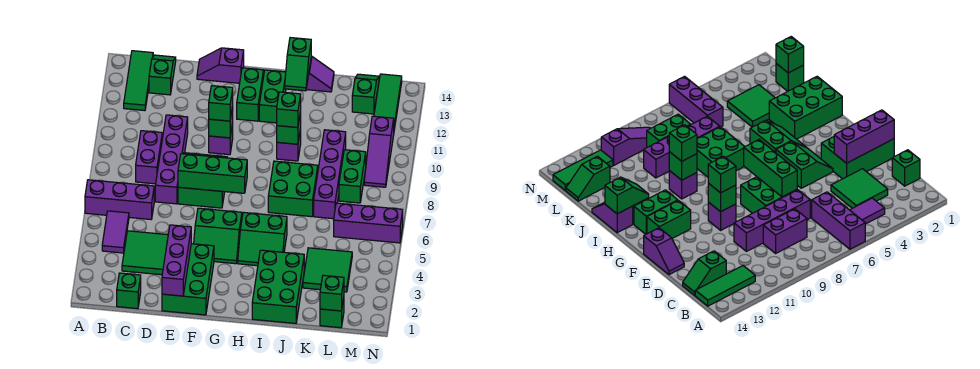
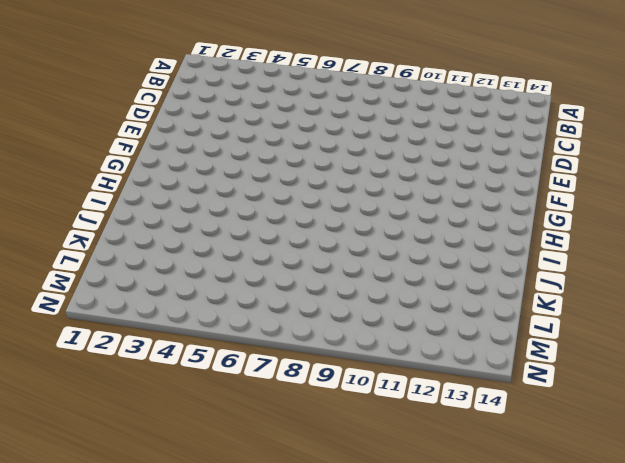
none -> purple 1x3 brick [85,180,154,219]
none -> purple 1x2 tile [102,211,129,253]
none -> green 1x3 tile [124,51,153,111]
none -> green 1x1 brick [117,273,141,309]

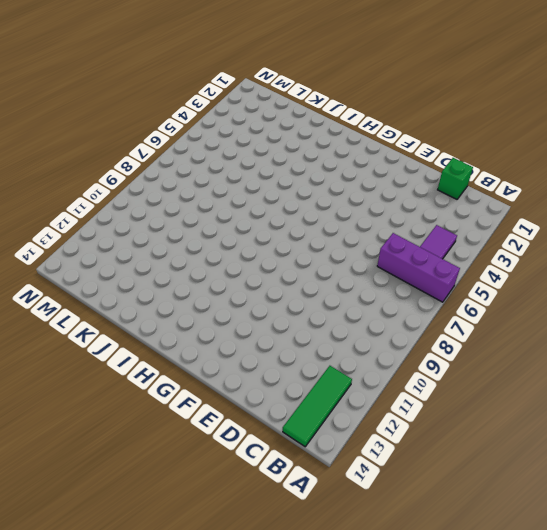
none -> green 2x2 tile [122,231,168,275]
none -> purple 1x2 brick [136,131,162,184]
none -> green 1x2 slope [149,55,176,95]
none -> purple 1x4 brick [155,115,188,204]

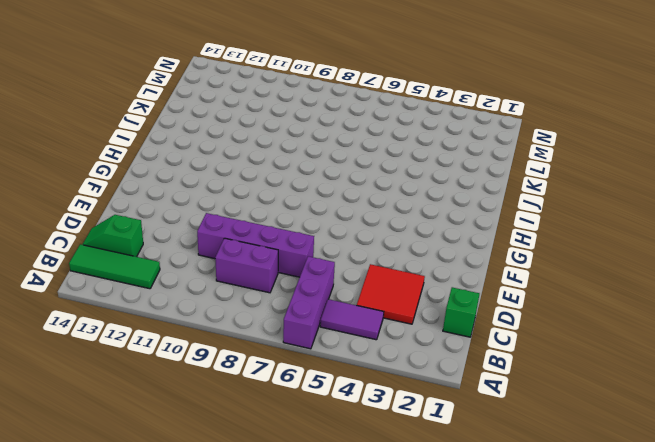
red 2x2 tile [357,264,425,324] -> green 2x2 tile [122,231,168,275]
none -> green 2x3 brick [162,244,214,315]
none -> green 2x2 brick [178,153,227,208]
none -> purple 1x2 slope [197,48,244,83]
none -> green 2x2 slope [194,208,242,264]

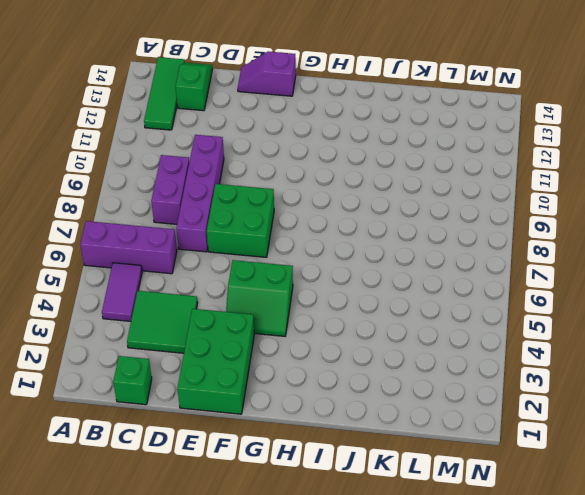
none -> purple 1x1 brick [209,124,233,155]
none -> green 1x2 brick [237,68,264,121]
none -> green 2x2 slope [238,212,287,266]
none -> green 1x2 brick [259,70,286,123]

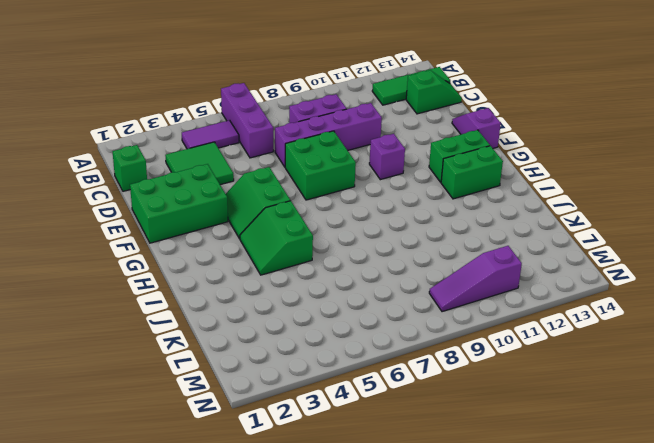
none -> green 2x3 brick [252,250,304,323]
none -> green 2x2 brick [268,161,318,217]
none -> purple 1x1 brick [277,129,301,161]
none -> purple 1x2 slope [306,56,334,92]

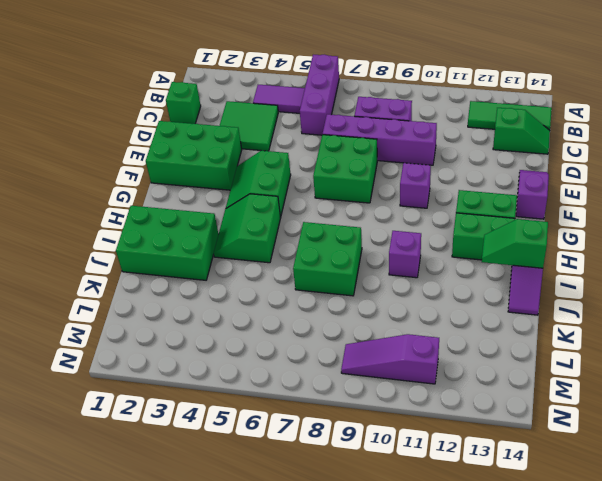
none -> green 2x2 tile [303,248,352,292]
none -> purple 1x4 brick [314,130,346,219]
none -> green 1x1 brick [320,298,344,328]
none -> purple 1x3 brick [334,203,403,243]

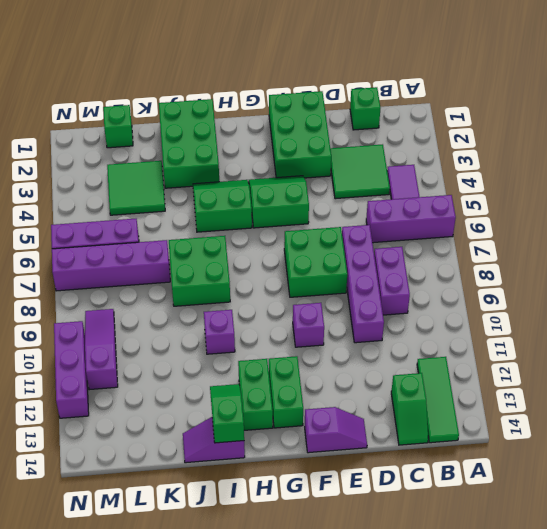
purple 1x4 brick [52,240,170,291] -> purple 1x4 brick turned to [314,130,346,219]
purple 1x3 brick [54,321,89,418] -> purple 1x3 brick moved to [162,225,191,296]
none -> green 1x2 brick [339,150,366,203]
none -> green 1x2 slope [352,74,379,114]
none -> green 1x3 tile [374,74,402,130]
none -> green 1x3 brick [178,154,247,193]

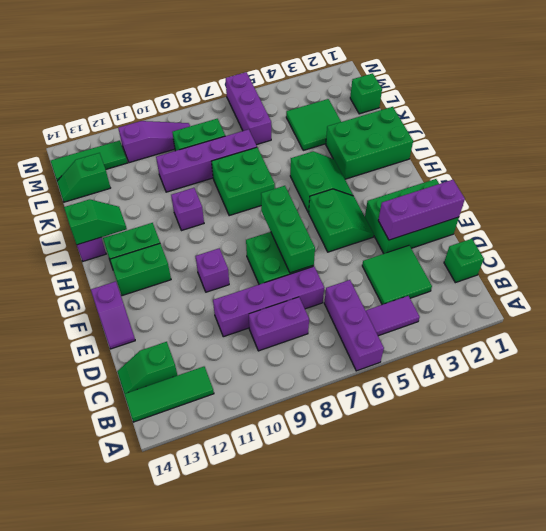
none -> green 1x1 brick [209,107,233,138]
none -> green 1x1 brick [277,112,301,144]
none -> green 1x1 brick [320,275,344,311]
none -> green 1x1 brick [209,86,233,121]

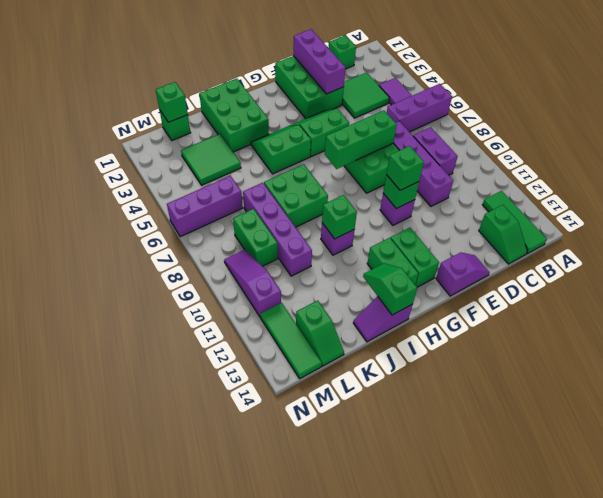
none -> green 1x1 brick [277,92,301,127]

